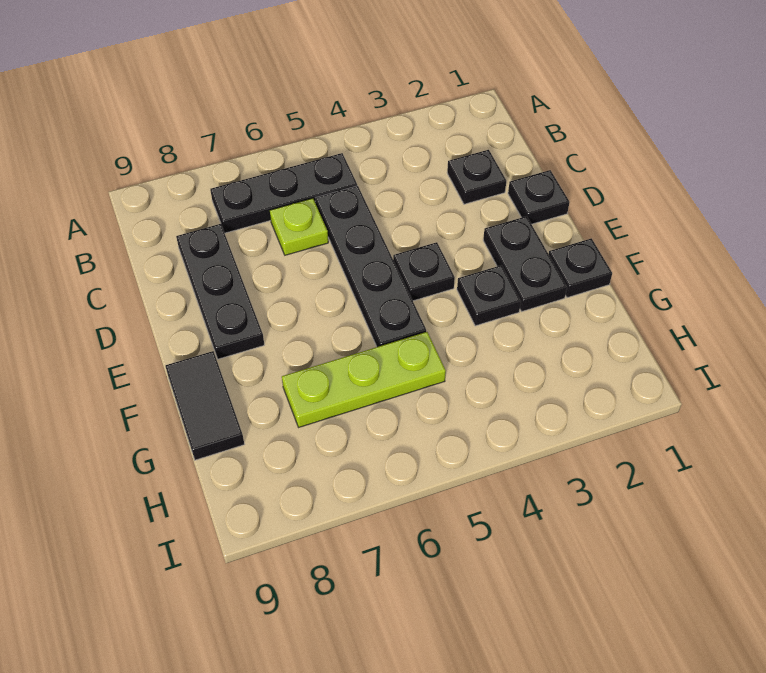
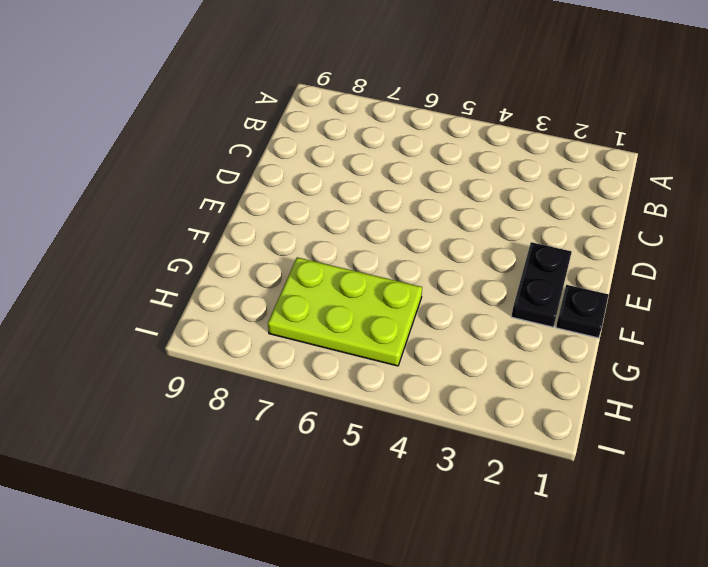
lime 2x3 plate [268,257,422,366] -> lime 1x3 plate [282,332,446,427]
none -> black 1x3 plate [210,153,357,233]
none -> black 1x1 plate [447,150,506,204]
none -> black 1x4 plate [315,186,426,347]

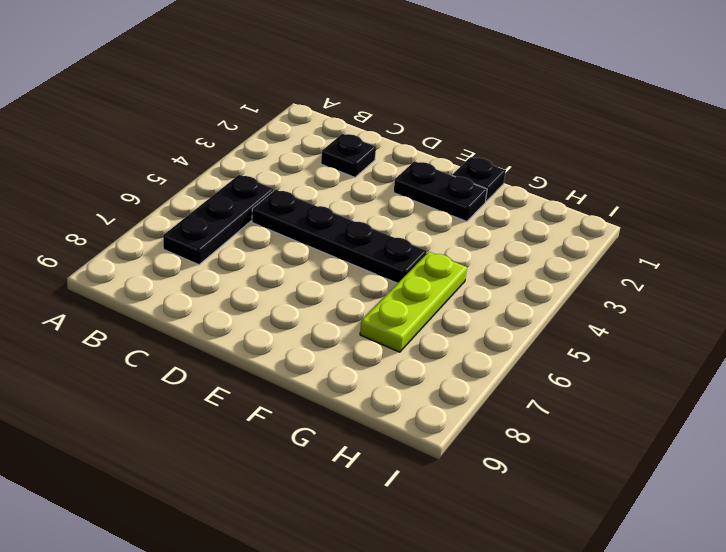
none -> lime 1x1 plate [270,198,328,255]
none -> black 1x3 plate [176,224,264,359]
none -> black 1x1 plate [508,170,569,224]

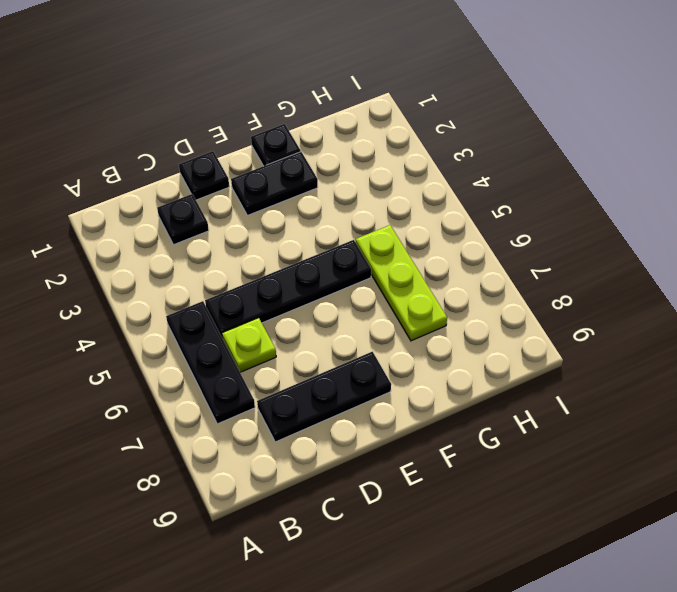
none -> black 1x1 plate [393,242,455,301]
none -> black 1x1 plate [457,265,521,326]
none -> black 1x2 tile [165,351,244,460]

